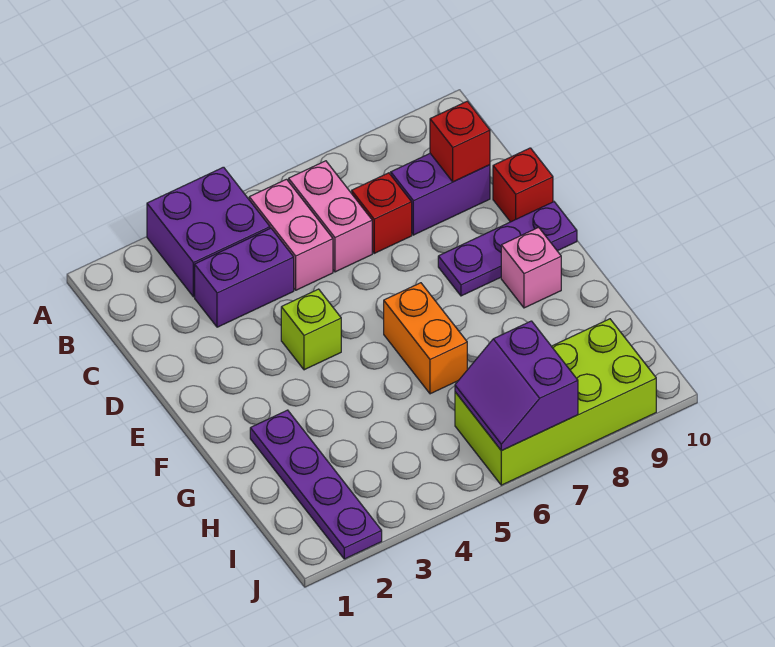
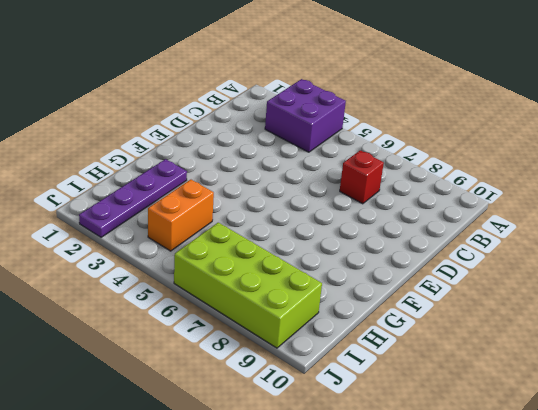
orange 1x2 brick [148,180,214,251] -> orange 1x2 brick moved to [384,283,467,394]
none -> pink 1x2 brick [249,179,333,290]
none -> pink 1x2 brick [289,161,372,272]
none -> purple 1x2 brick [195,228,294,327]

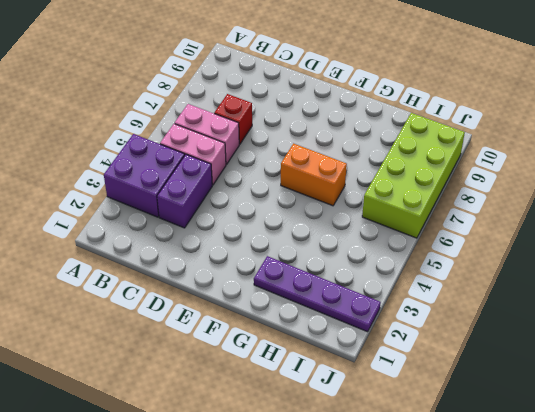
none -> purple 1x2 brick [391,154,490,235]
none -> red 1x1 brick [493,148,553,222]
none -> lime 1x1 brick [281,289,341,370]

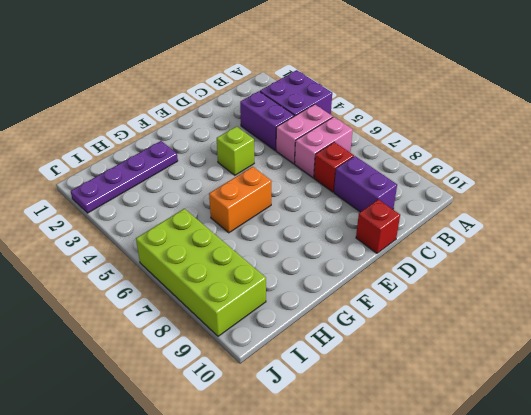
none -> purple 1x3 plate [438,202,577,296]
none -> pink 1x1 brick [501,227,561,308]
none -> red 1x1 brick [430,101,490,182]

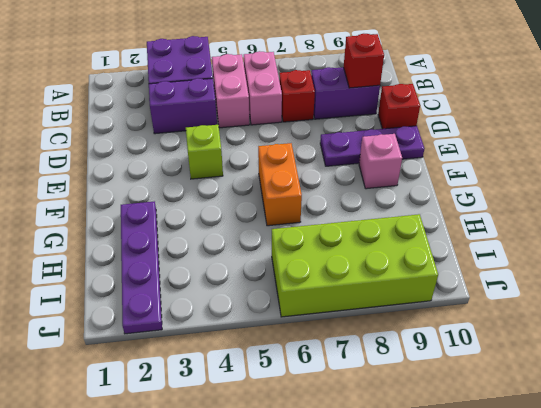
none -> purple 2x2 slope [455,321,578,450]

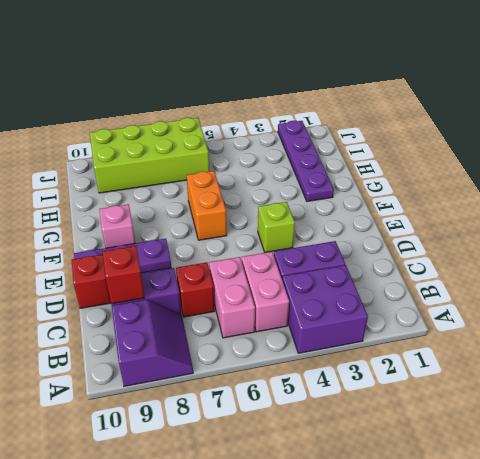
purple 2x2 slope [112,299,193,386] -> purple 2x2 slope moved to [455,321,578,450]

